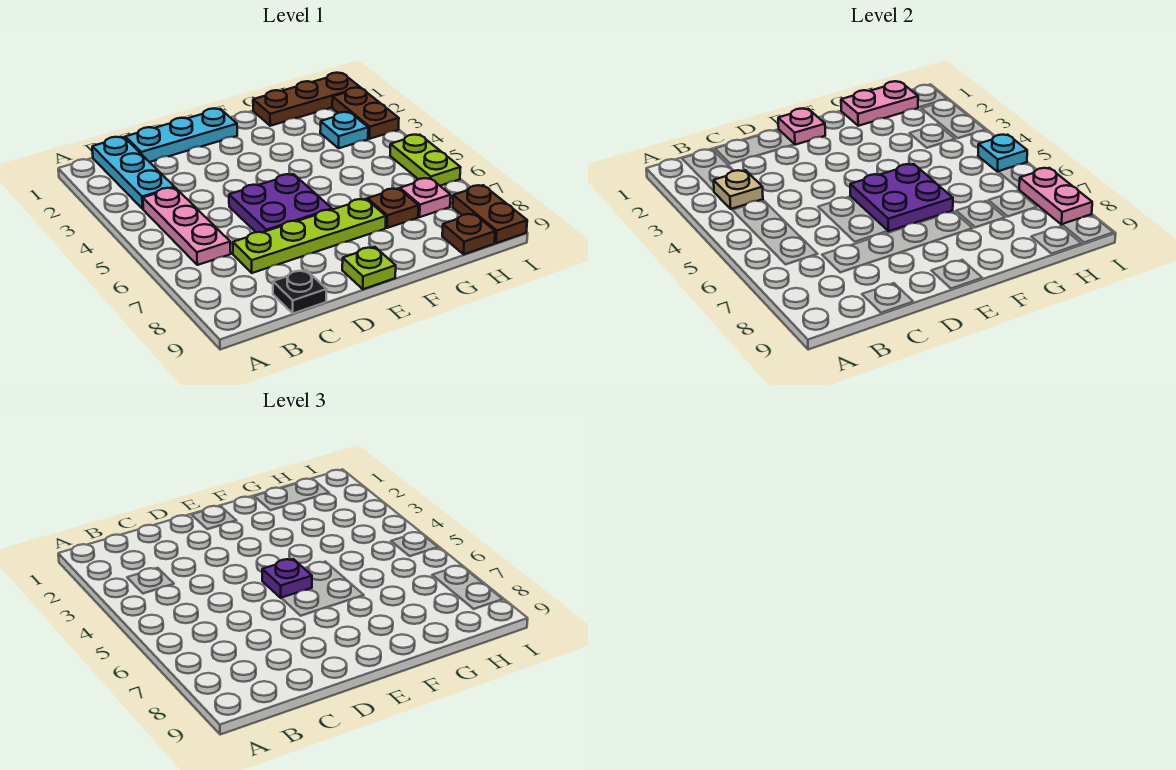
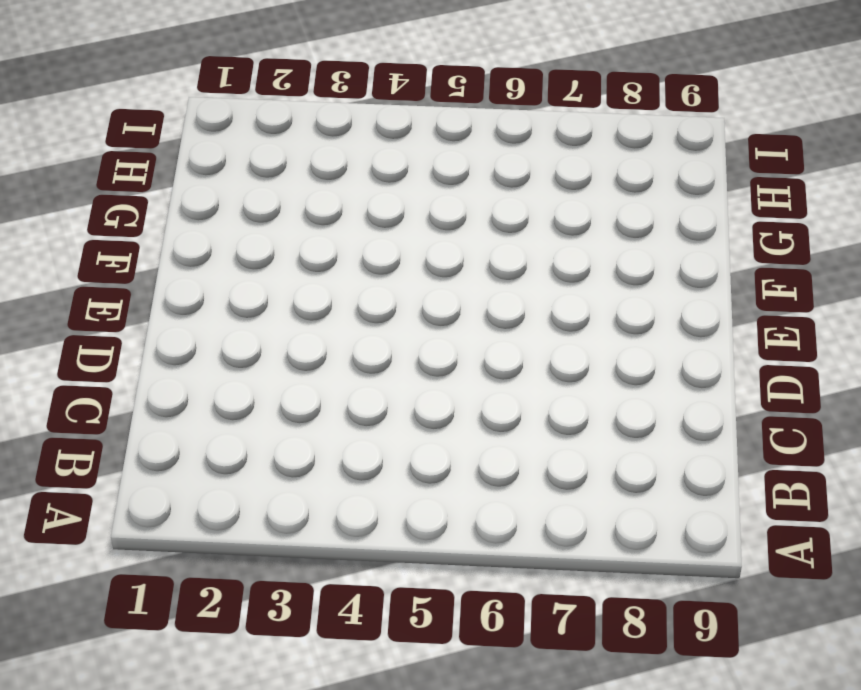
none -> cyan 1x3 plate [92,137,175,209]
none -> pink 1x3 plate [143,188,231,265]
none -> cyan 1x3 plate [125,109,237,162]

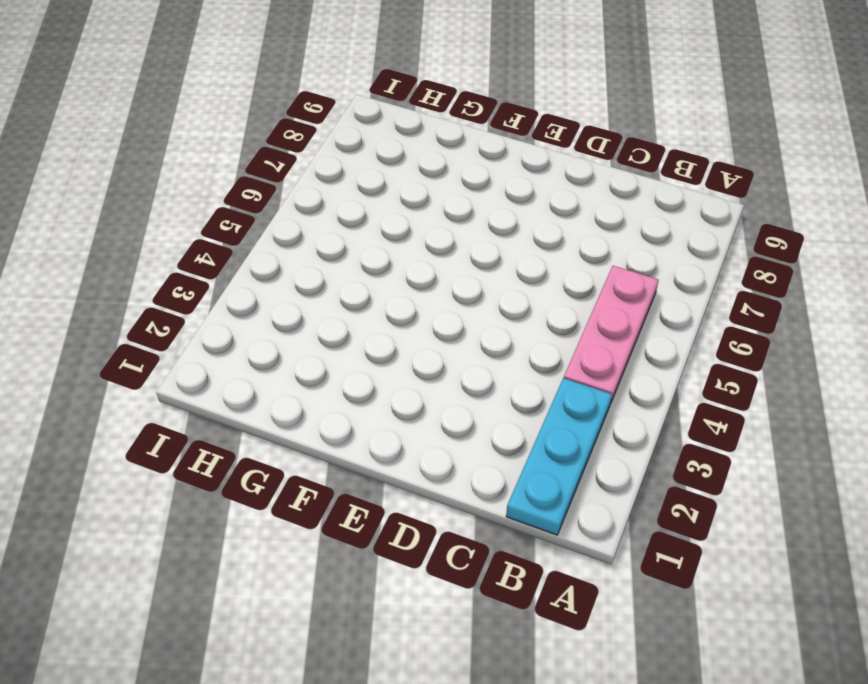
none -> cyan 1x3 plate [125,109,237,162]
none -> lime 1x4 plate [233,199,386,273]
none -> black 1x1 plate [273,270,327,313]

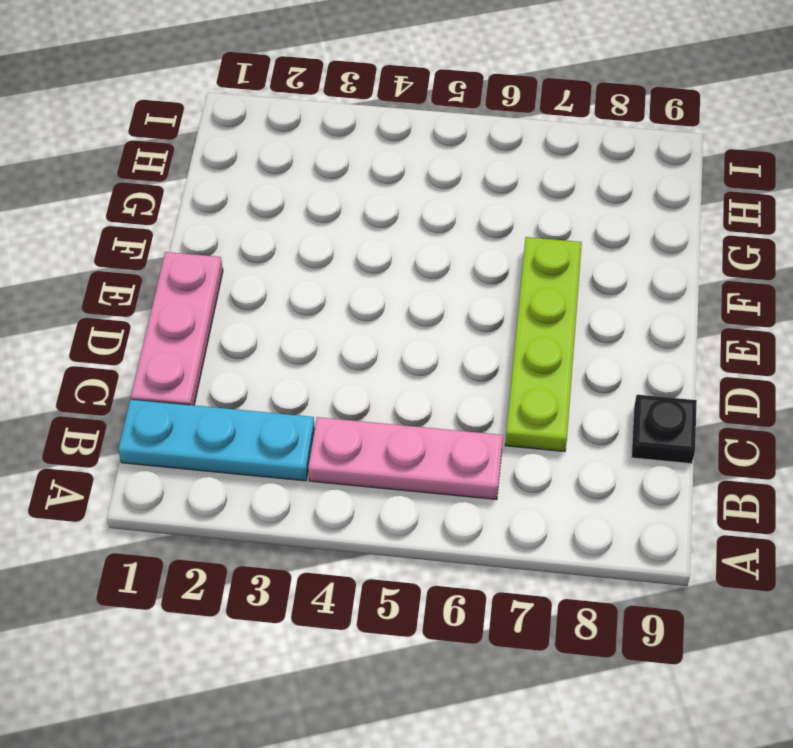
pink 1x3 plate [131,252,223,405] -> cyan 1x3 plate [125,109,237,162]
none -> purple 2x2 plate [229,174,332,232]
none -> lime 1x1 plate [342,247,396,289]
none -> brown 1x3 plate [253,73,360,126]

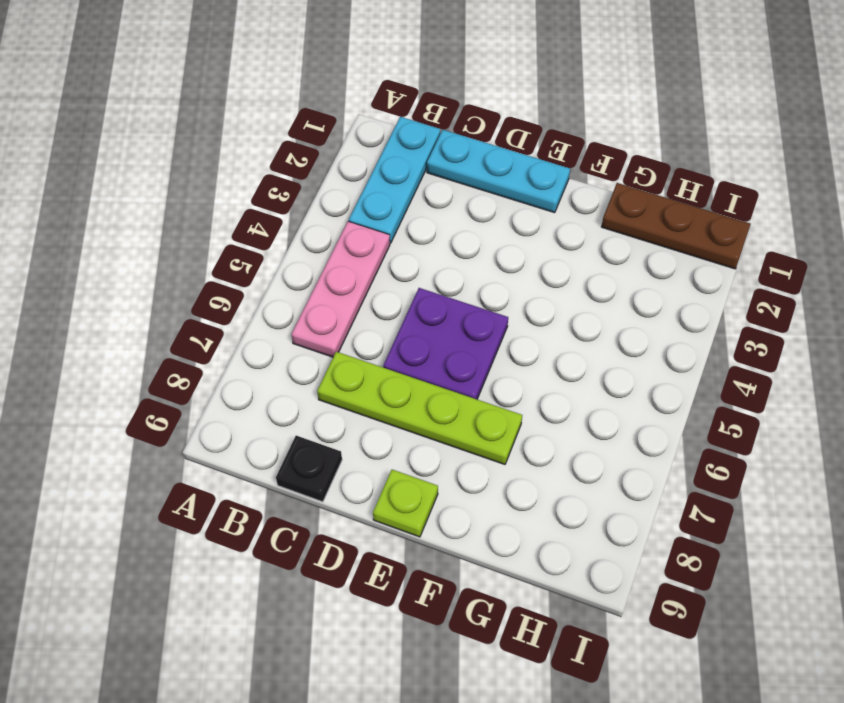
none -> brown 1x1 plate [368,188,419,228]
none -> cyan 1x1 plate [320,112,368,148]
none -> pink 1x1 plate [400,178,451,217]

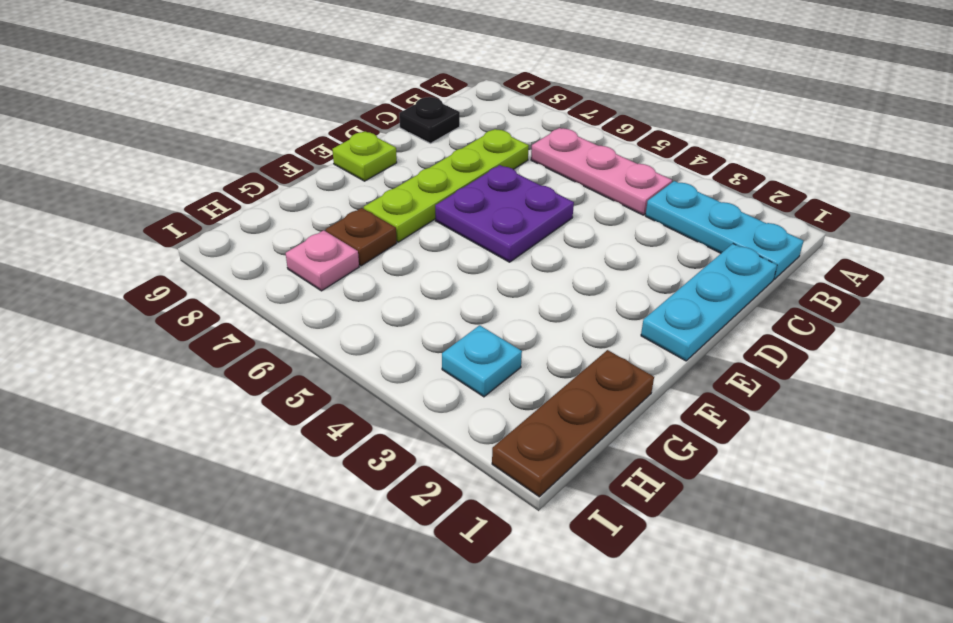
none -> brown 1x1 plate [442,214,495,254]
none -> brown 1x2 plate [332,88,399,139]
none -> lime 1x2 plate [390,135,461,186]

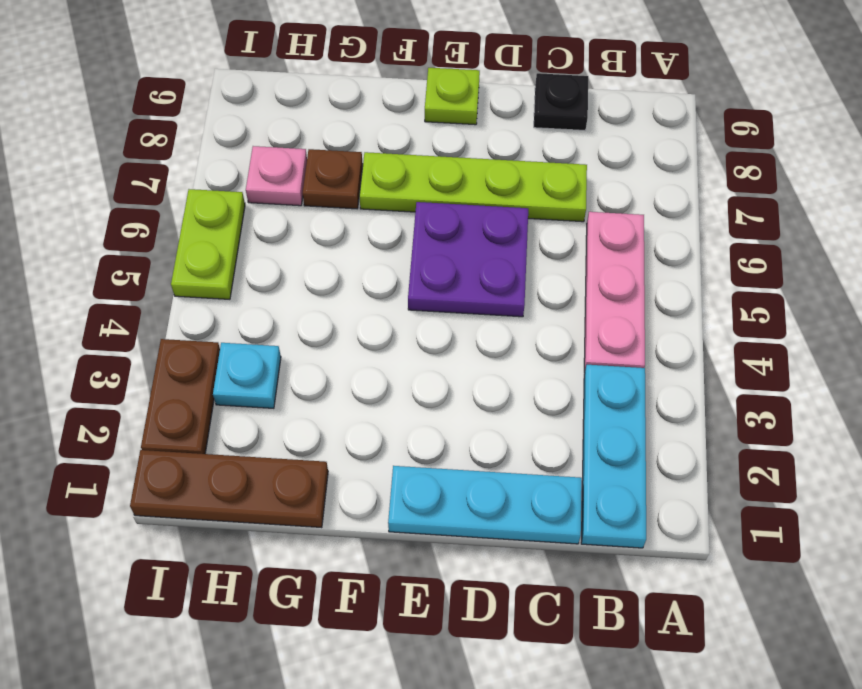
none -> brown 1x1 plate [442,214,495,254]
none -> brown 1x2 plate [453,185,527,243]
none -> tan 1x1 plate [714,170,763,209]

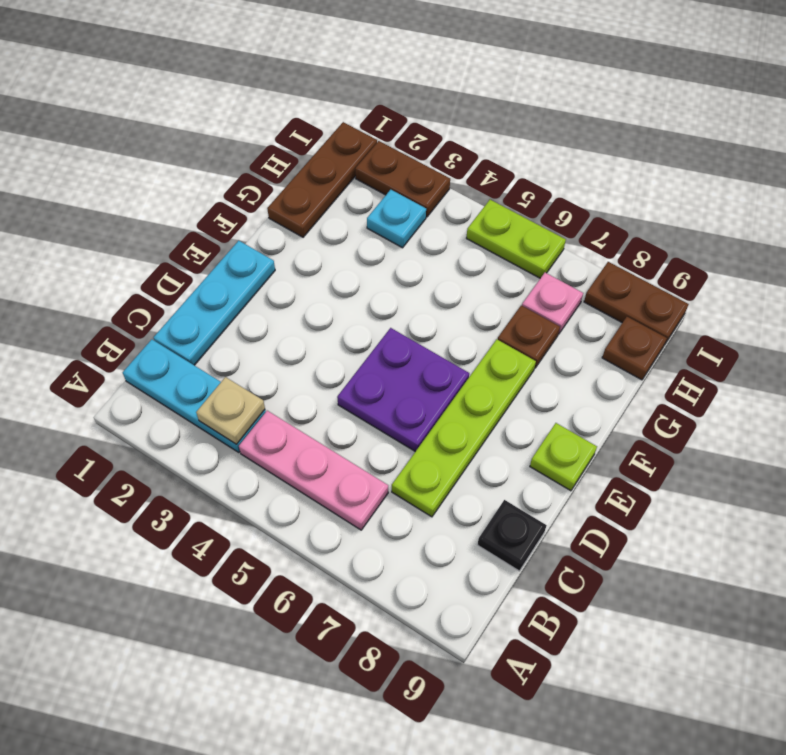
none -> pink 1x1 plate [778,109,825,145]
none -> purple 2x2 plate [850,164,953,231]
none -> pink 1x2 plate [841,81,918,126]

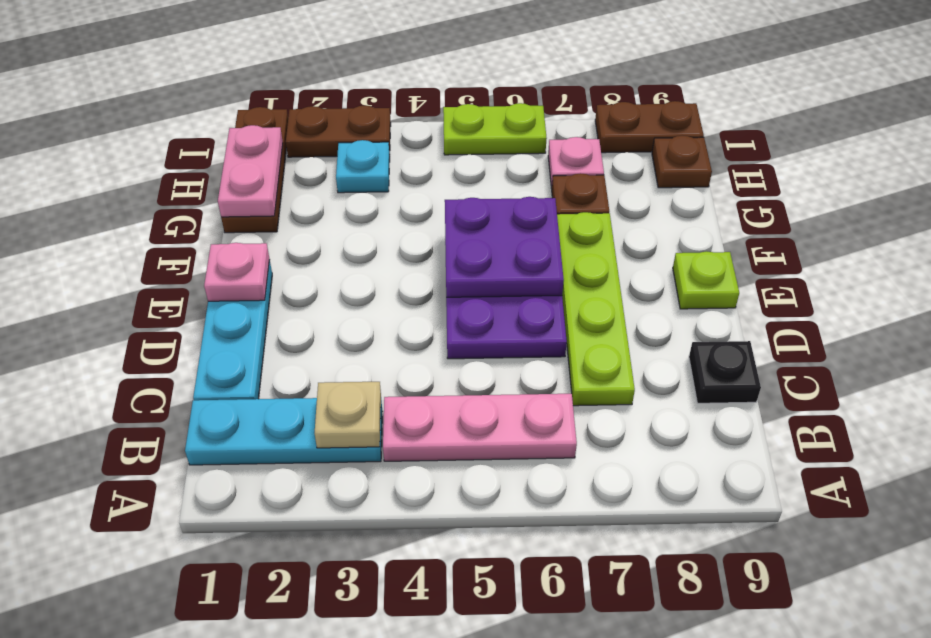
none -> cyan 1x1 plate [978,135,1027,172]
none -> pink 1x2 plate [1019,168,1092,225]
none -> purple 1x1 plate [262,559,312,598]

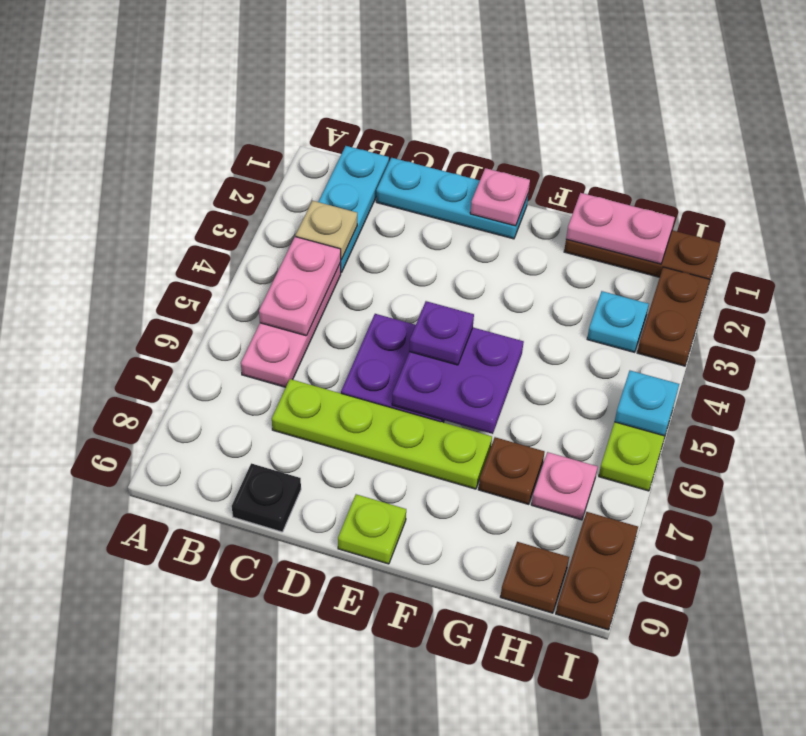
pink 1x2 plate [259,236,341,336] -> pink 1x2 plate moved to [1019,168,1092,225]

